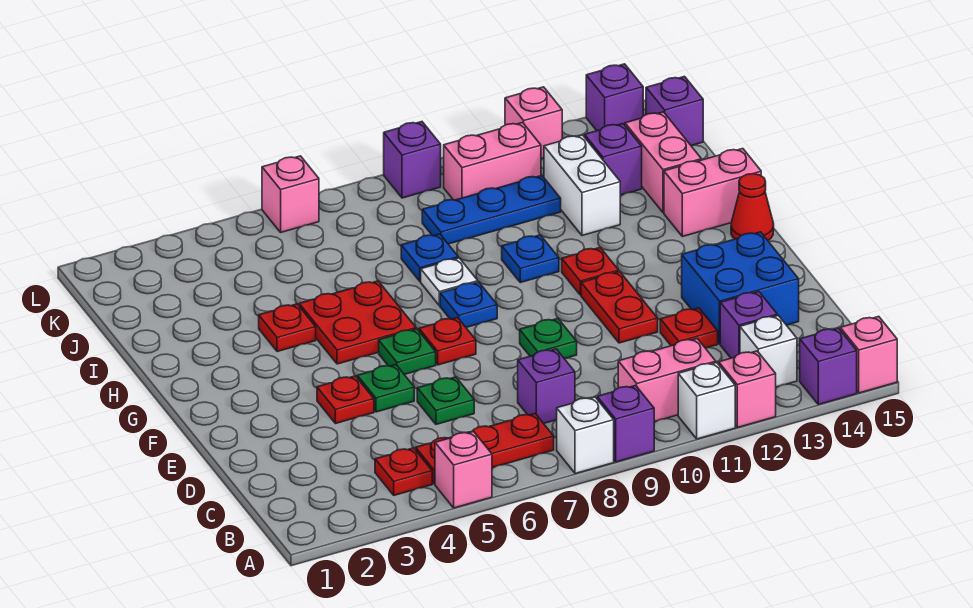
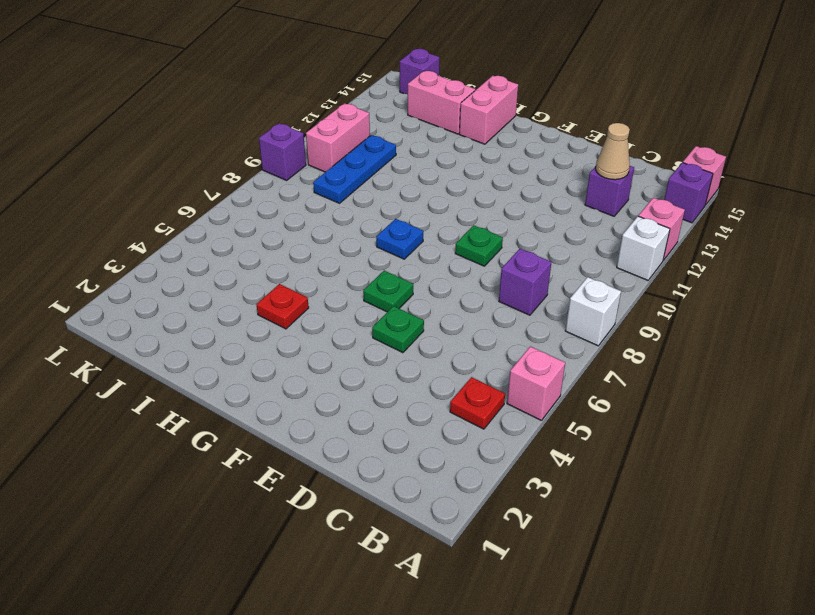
tan 1x1 cone [596,123,630,180] -> none
none -> purple 1x1 brick [597,385,654,462]
none -> red 1x3 plate [416,414,554,484]
none -> pink 1x2 brick [618,339,716,422]
none -> white 1x1 brick [740,316,797,387]

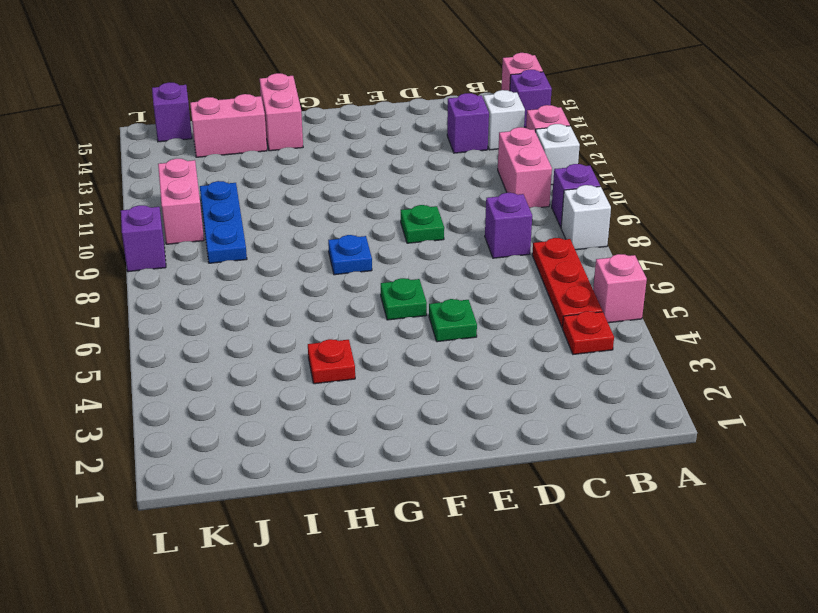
none -> green 1x1 plate [417,377,474,424]
none -> red 1x1 plate [660,308,718,348]
none -> blue 2x2 brick [682,232,799,344]
none -> red 1x1 plate [317,376,374,424]

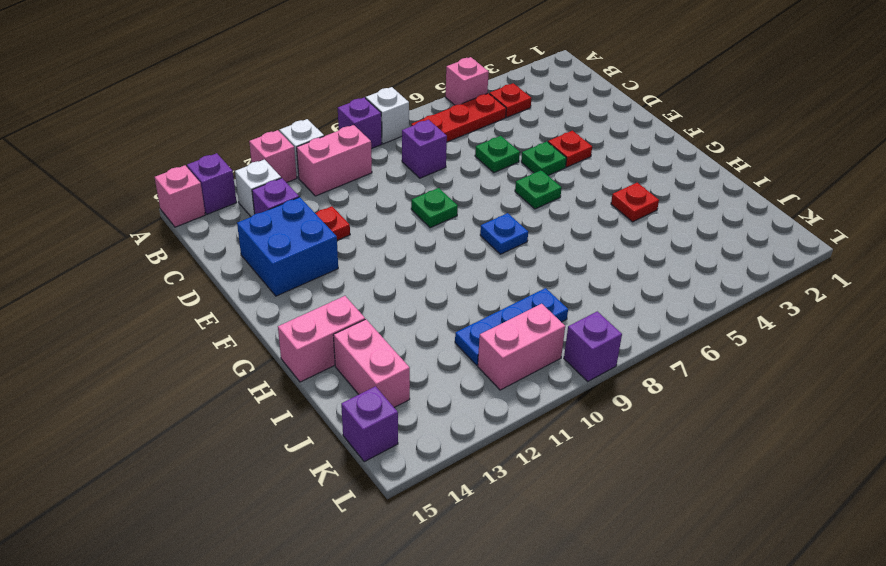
none -> red 1x2 plate [581,271,658,343]
none -> red 1x1 plate [419,317,476,365]
none -> red 2x2 plate [299,281,416,364]
none -> red 1x1 plate [562,248,619,295]

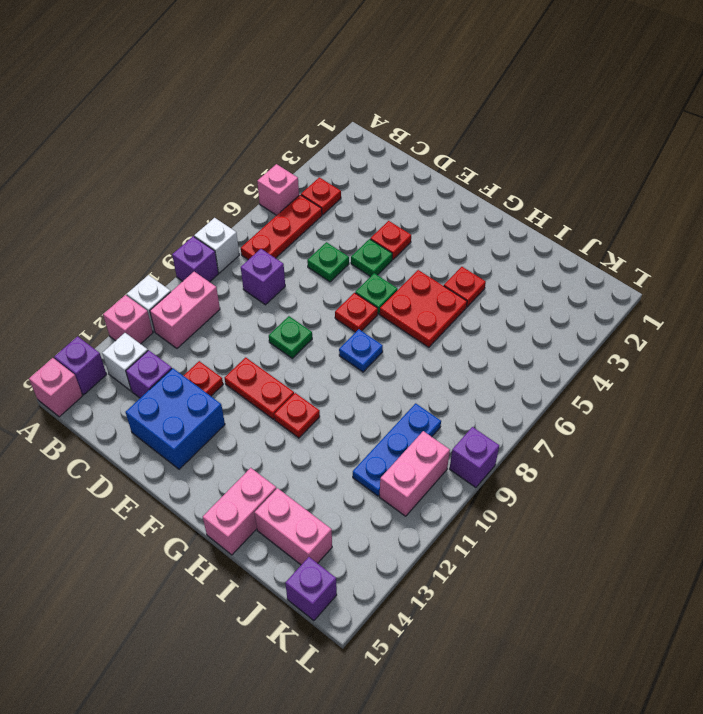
none -> red 1x1 cone [731,174,774,240]
none -> white 1x1 plate [421,258,478,306]
none -> blue 1x1 plate [502,235,559,283]
none -> blue 1x1 plate [401,234,458,281]

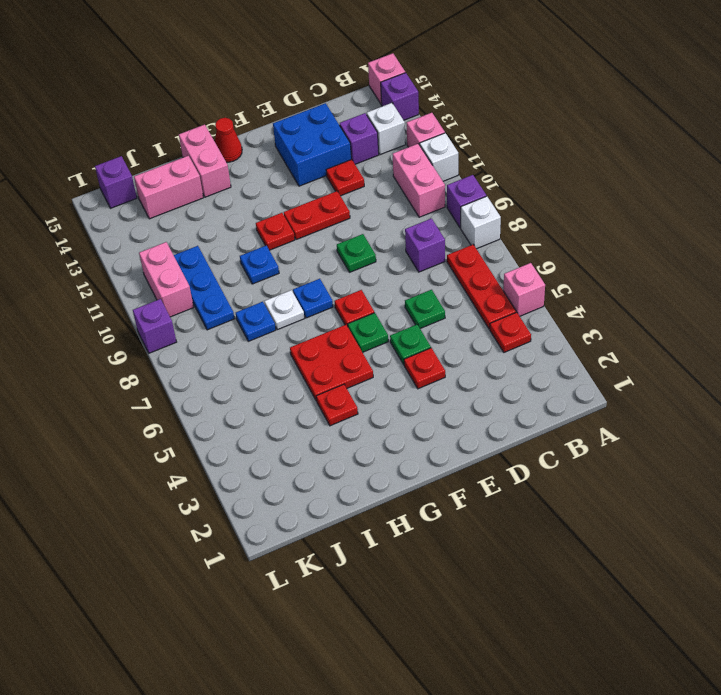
none -> white 1x2 brick [544,135,620,236]
none -> purple 1x1 brick [585,124,642,195]
none -> pink 1x1 brick [262,156,319,232]
none -> pink 1x1 brick [505,87,562,159]

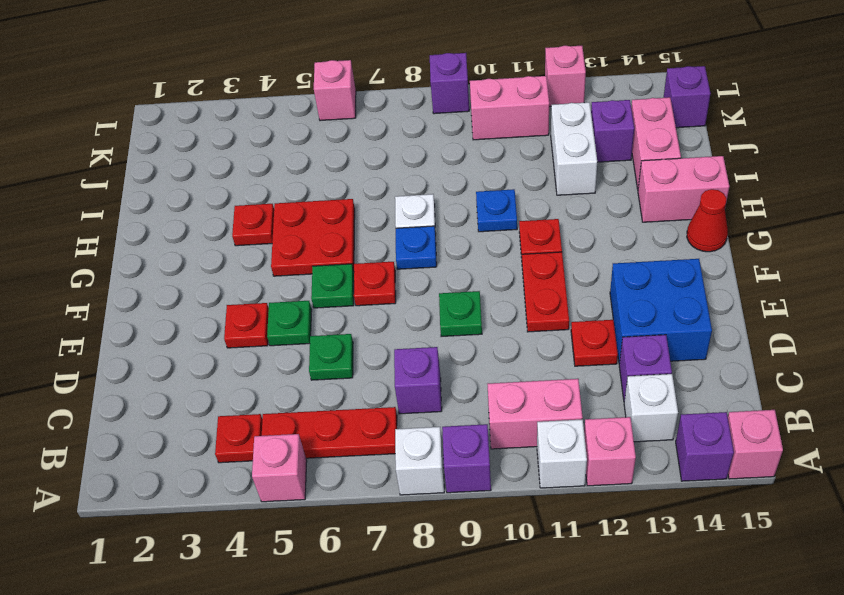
none -> blue 1x1 plate [401,234,458,281]
none -> blue 1x3 plate [422,176,561,244]
none -> purple 1x1 brick [586,64,643,131]

